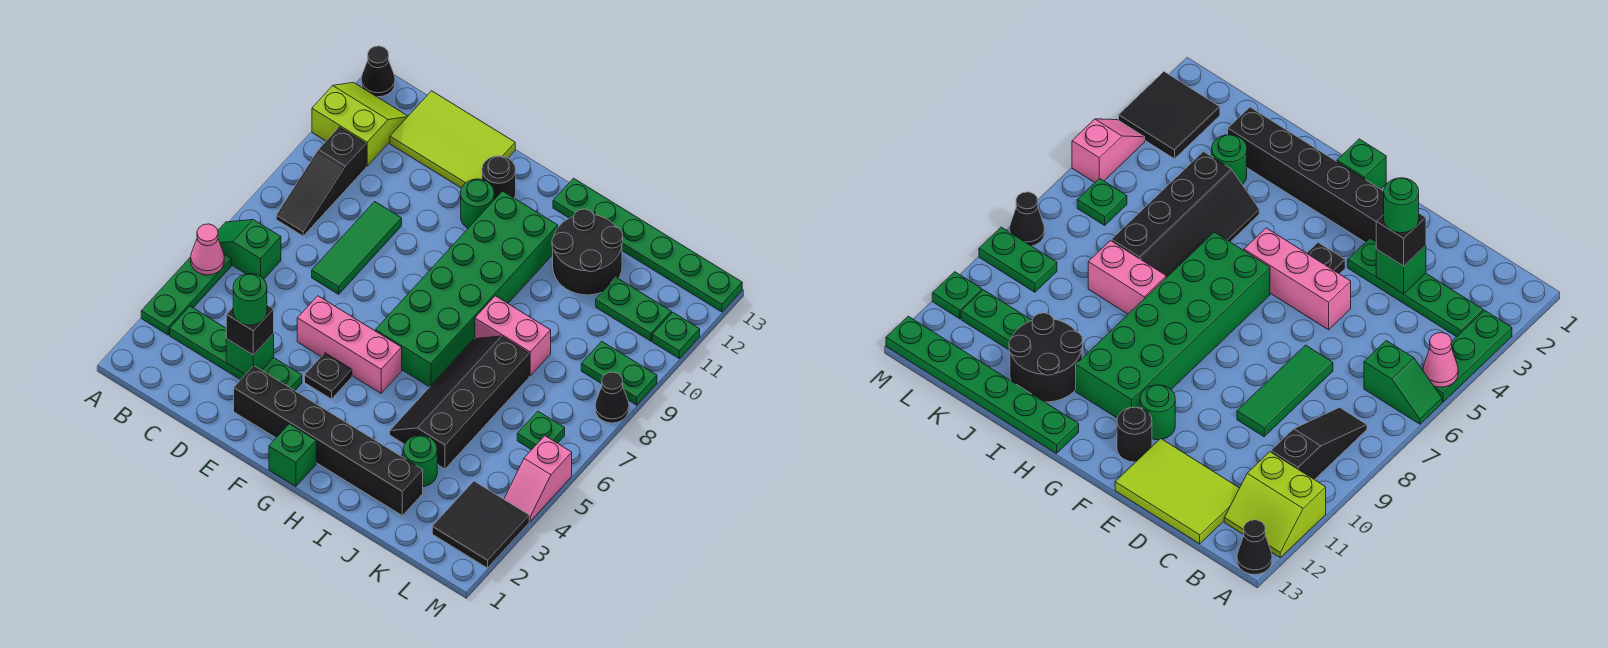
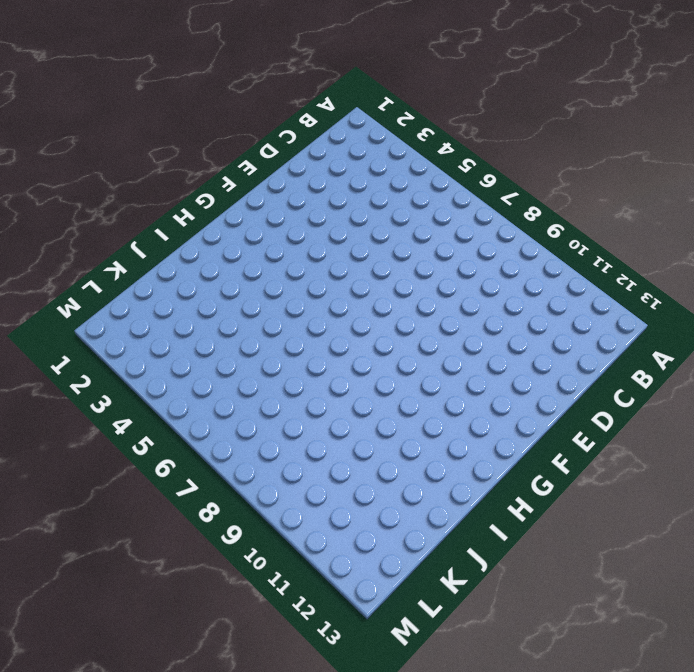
none -> green 1x3 plate [141,254,231,335]
none -> green 1x2 slope [218,220,281,279]
none -> lime 2x2 slope [312,82,408,166]
none -> black 1x1 cone [361,46,395,97]

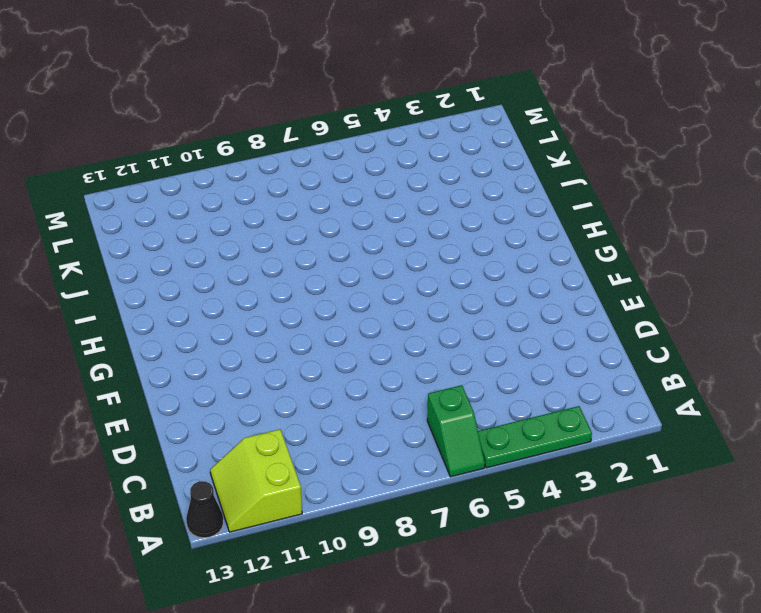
none -> green 1x4 plate [170,306,302,391]
none -> black 1x3 slope [276,127,366,236]
none -> lime 2x3 tile [390,91,515,188]
none -> green 1x3 tile [312,202,402,294]

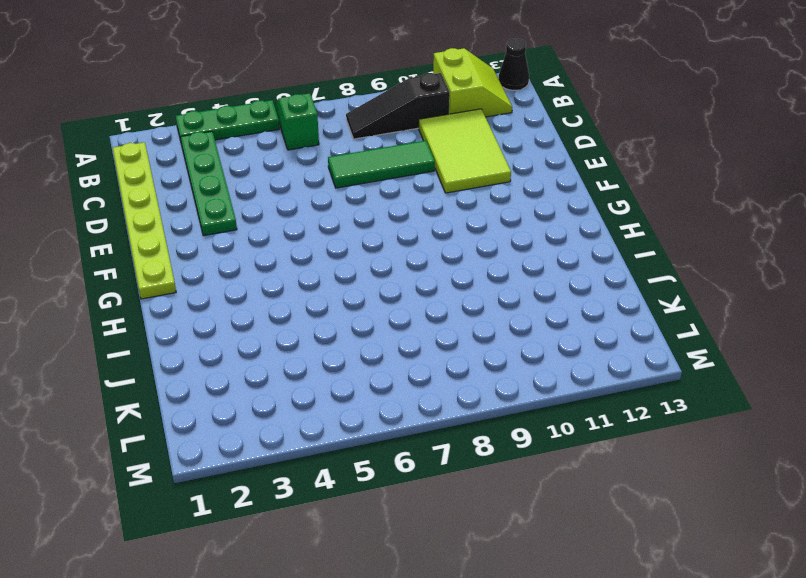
lime 1x6 plate [113,142,176,299] -> green 1x1 brick [269,424,316,486]
lime 2x3 tile [419,109,511,193] -> lime 2x3 tile moved to [390,91,515,188]
none -> black 1x6 brick [234,366,423,515]
none -> pink 1x3 brick [297,296,402,393]
none -> black 1x1 plate [305,353,352,399]
none -> green 1x1 round brick [461,179,494,228]

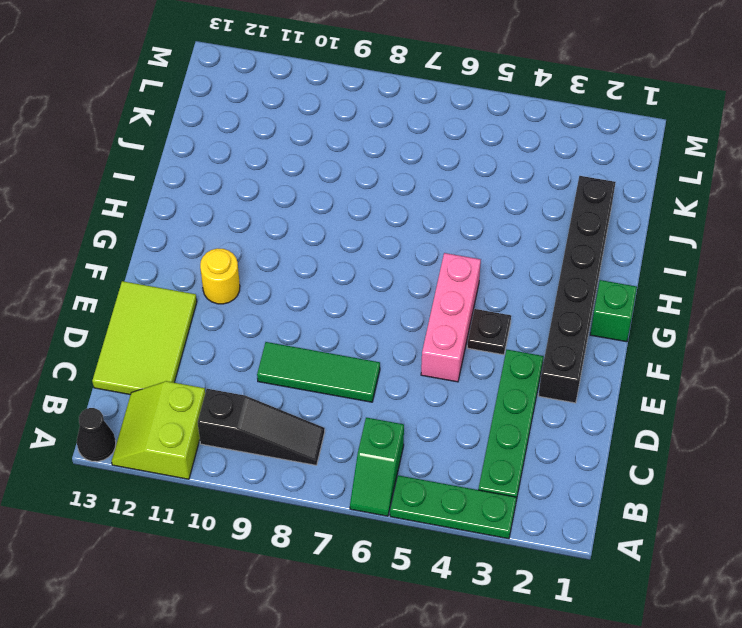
yellow 1x1 round brick [200,248,240,304] -> green 1x1 round brick [461,179,494,228]
none -> black 1x1 round brick [482,156,516,200]
none -> green 2x6 brick [376,191,558,387]
none -> green 1x6 plate [553,178,742,312]
none -> black 2x4 slope [390,336,529,469]

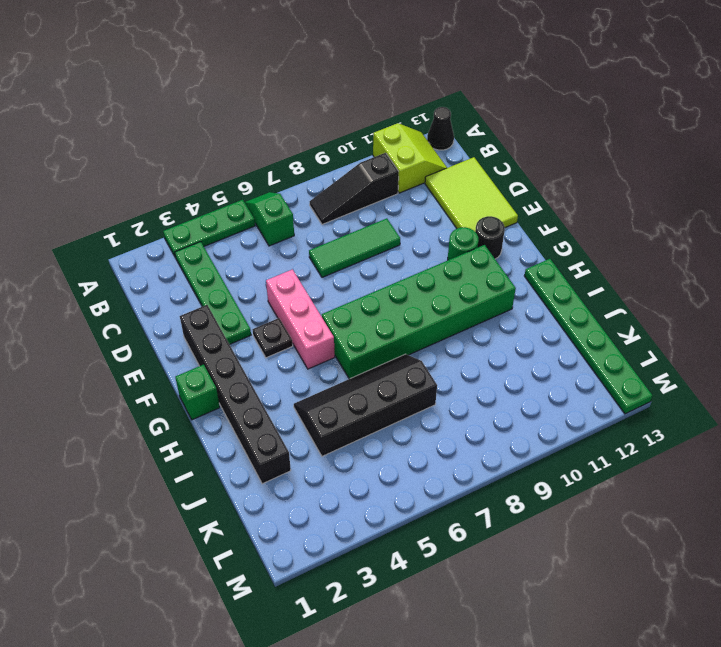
none -> pink 1x2 brick [475,296,551,376]
none -> black 2x2 round brick [552,209,623,295]
none -> green 1x1 round brick [403,435,437,487]
none -> green 1x2 plate [596,277,671,341]

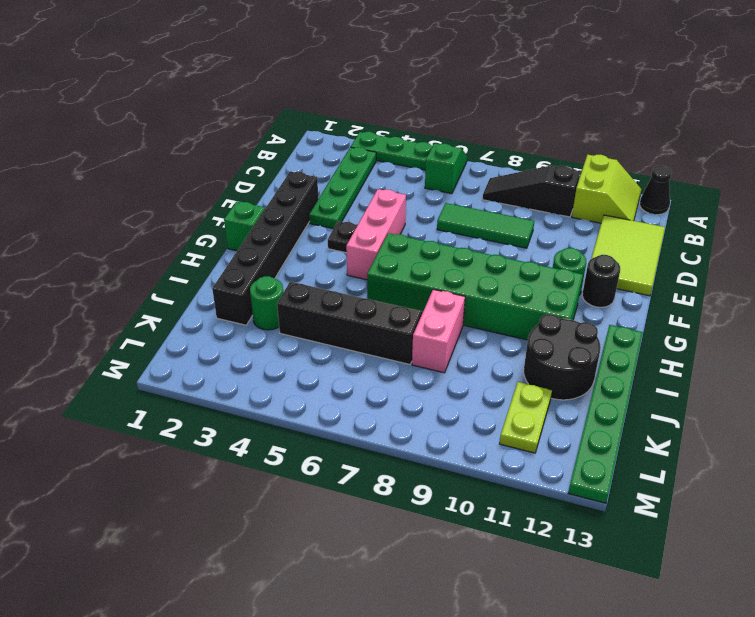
lime 1x2 plate [500,382,552,453] -> green 1x2 plate [596,277,671,341]
none -> black 2x2 tile [432,481,529,568]
none -> green 1x1 plate [517,411,565,450]
none -> green 1x2 plate [581,341,657,405]
none -> pink 1x2 slope [504,436,572,521]

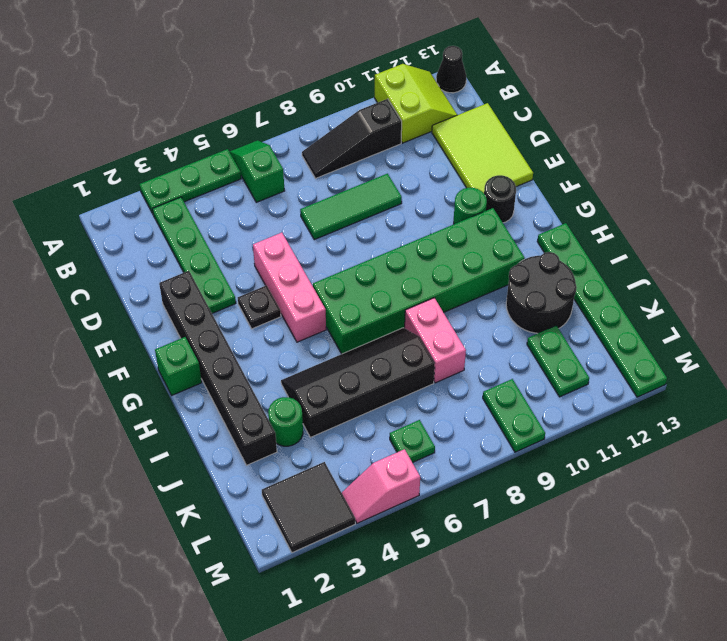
none -> black 1x1 cone [595,372,629,423]
none -> green 1x1 plate [652,312,700,358]
none -> pink 1x1 cone [191,224,224,275]
none -> green 1x1 brick [226,334,274,375]

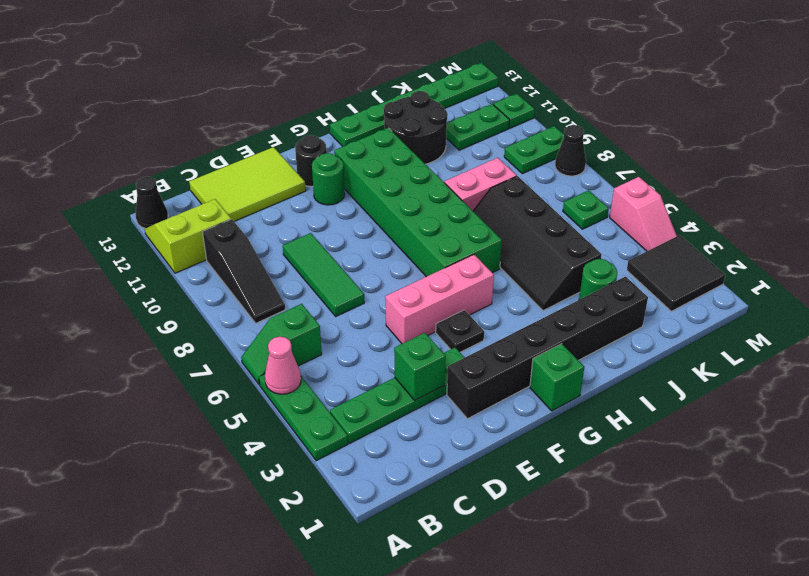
none -> black 1x1 brick [226,305,274,355]
none -> green 1x1 round brick [233,273,267,325]

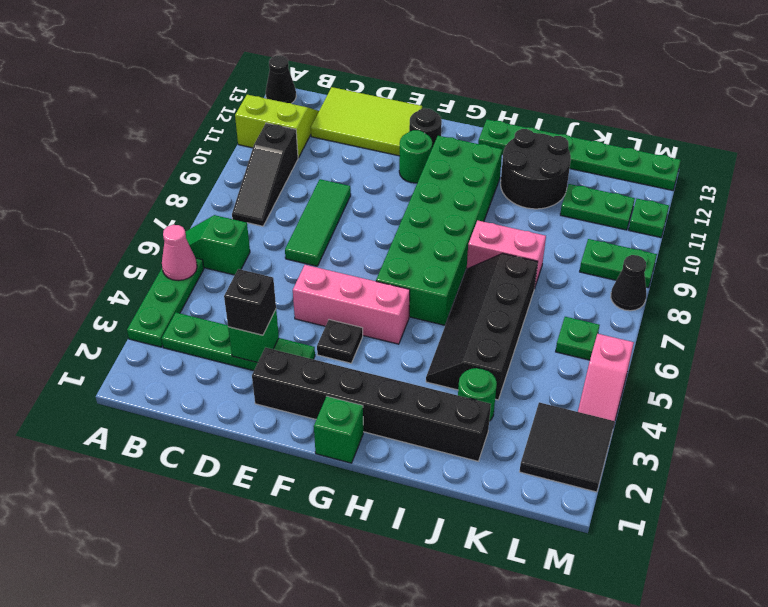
none -> green 1x1 round brick [233,273,267,325]

